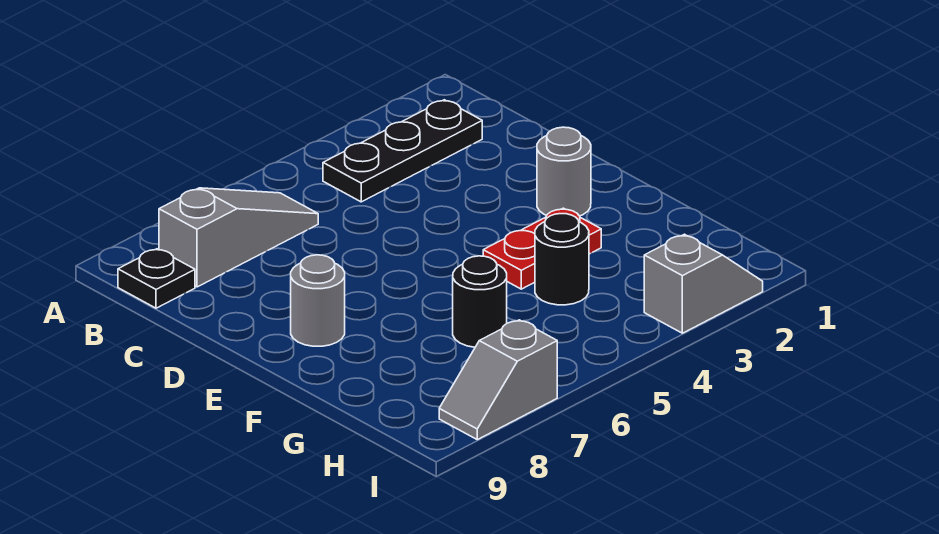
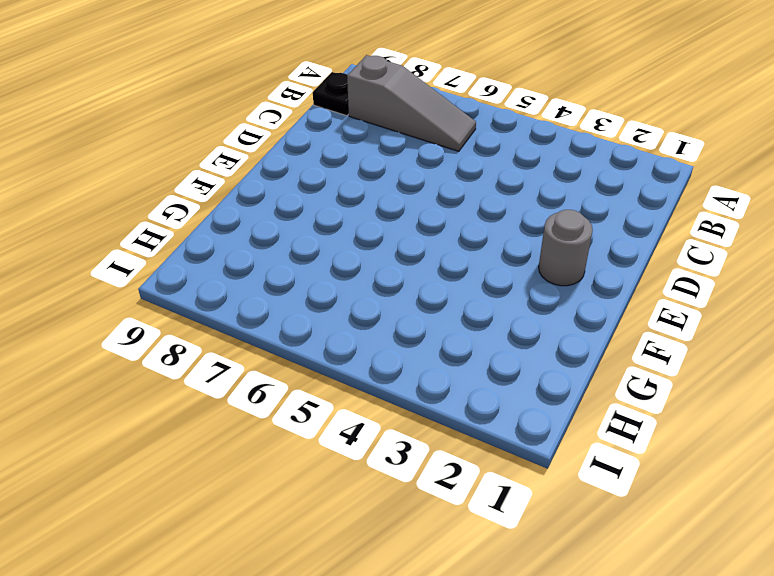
none -> black 1x3 plate [323,100,482,202]
none -> grey 1x1 round brick [291,255,345,346]

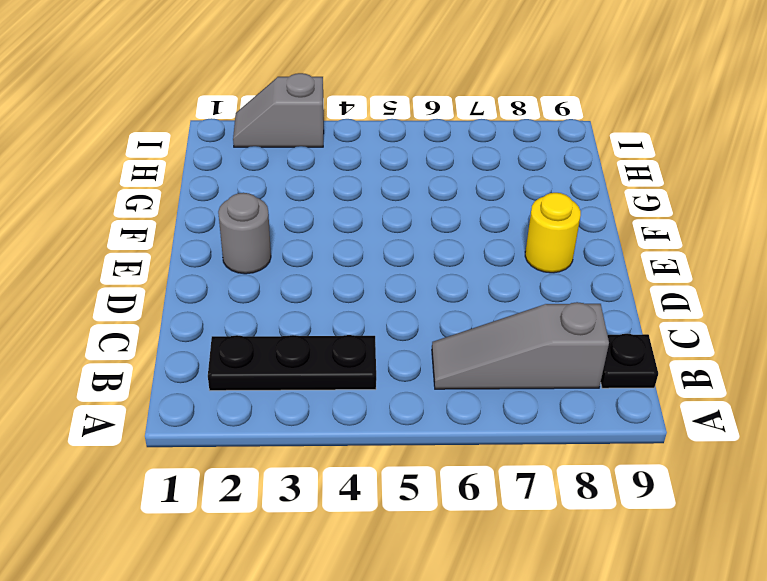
yellow 1x1 round brick [525,193,581,273] -> grey 1x1 round brick [291,255,345,346]
none -> red 1x2 plate [483,208,601,289]
none -> black 1x1 round brick [535,214,589,305]

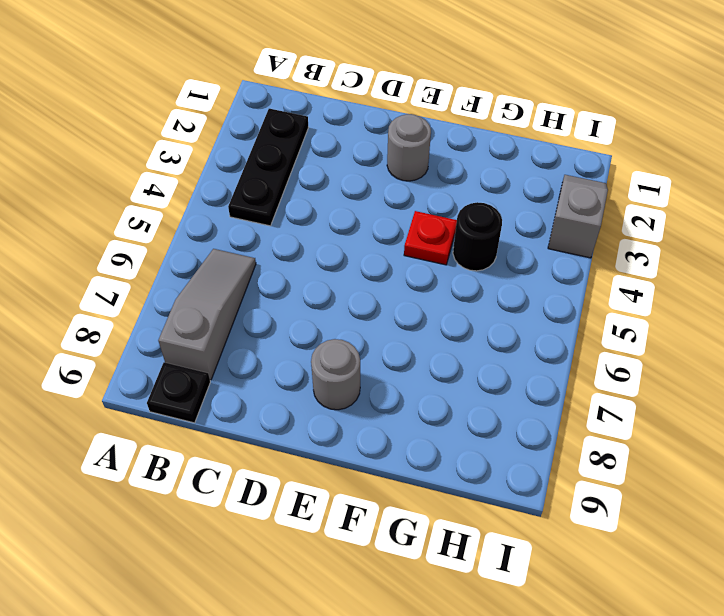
red 1x1 plate [404,211,457,265] -> red 1x2 plate [483,208,601,289]
none -> black 1x1 round brick [453,256,507,347]
none -> grey 1x2 slope [439,320,557,440]

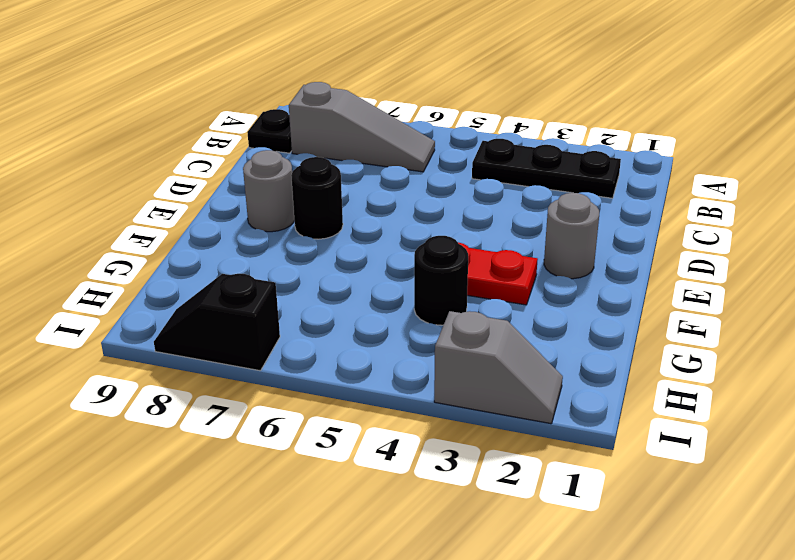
black 1x1 round brick [291,157,343,239] -> black 1x1 round brick moved to [453,256,507,347]
black 1x2 slope [154,274,280,371] -> grey 1x2 slope [439,320,557,440]

